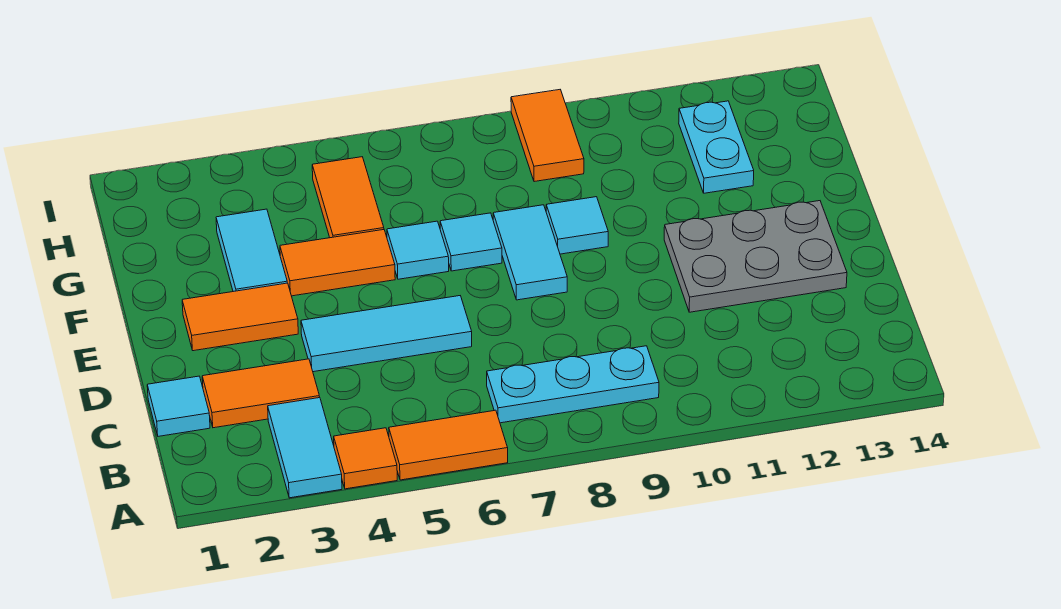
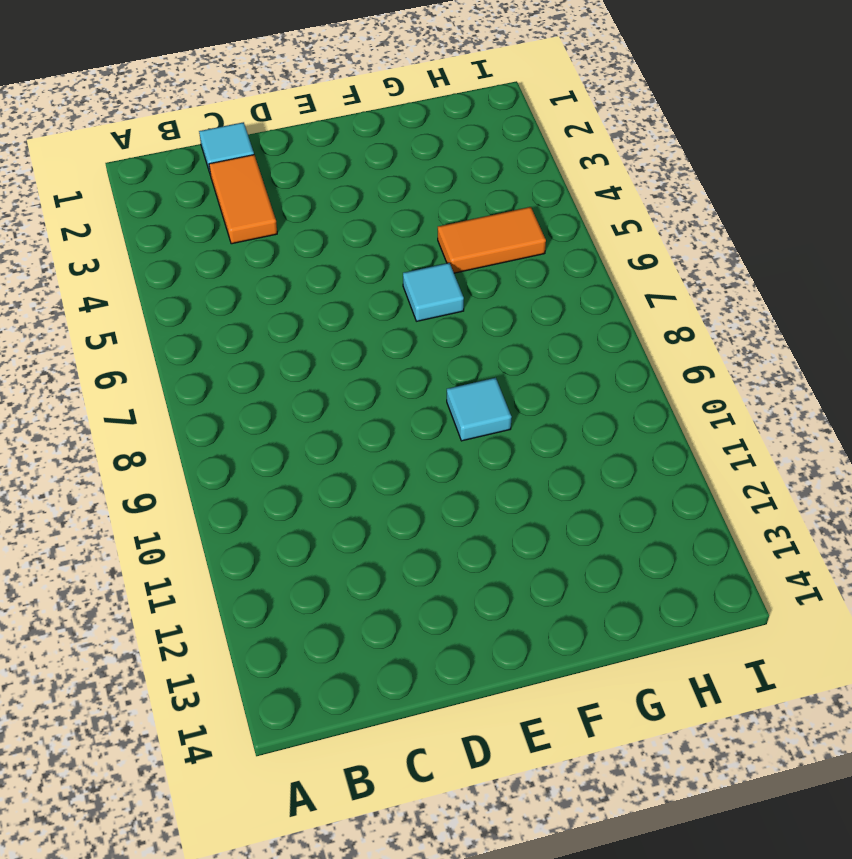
none -> cyan 1x2 tile [268,398,342,498]
none -> orange 1x1 tile [334,428,397,489]
none -> orange 1x2 tile [389,410,508,480]

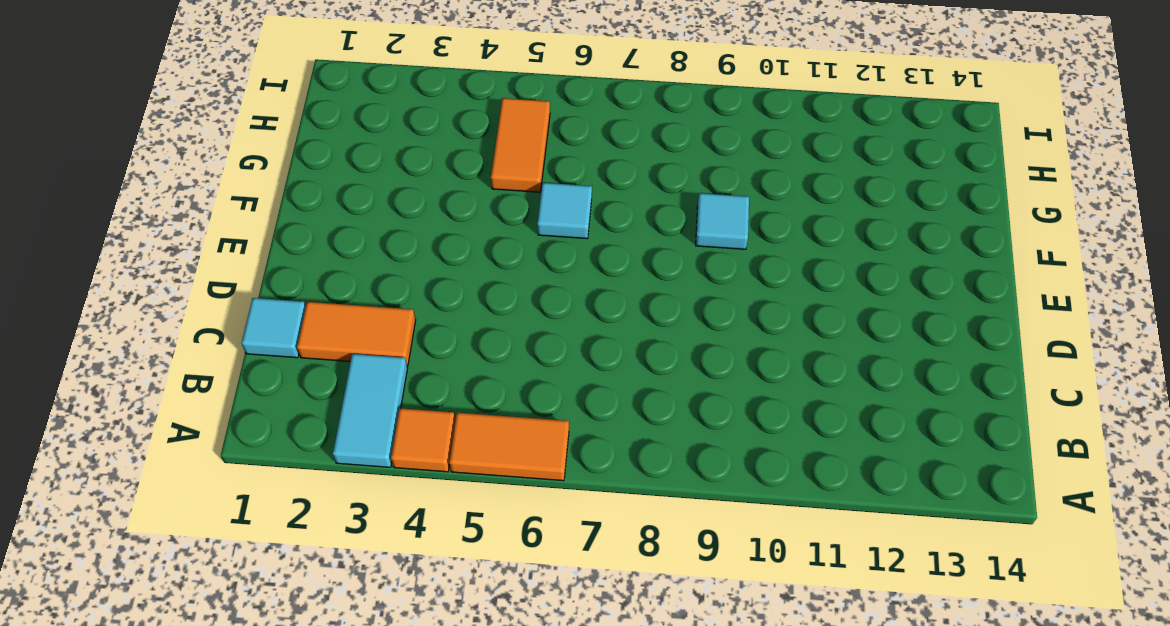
none -> cyan 1x3 plate [487,346,659,423]
none -> cyan 1x3 tile [301,296,472,372]
none -> grey 2x3 plate [664,201,847,312]

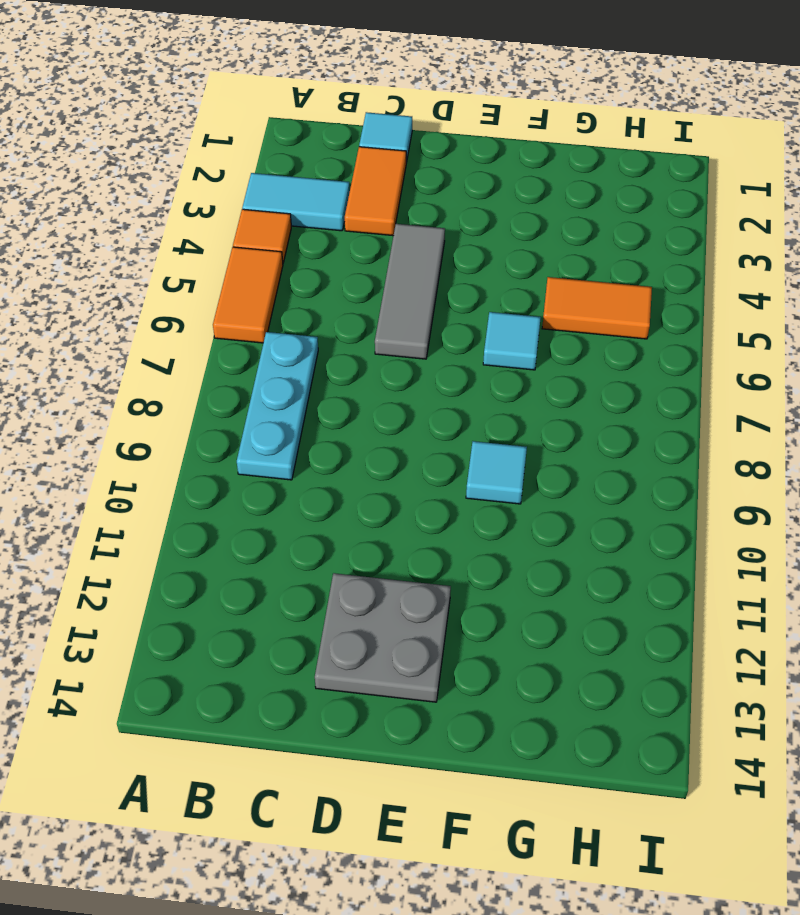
grey 1x3 tile [375,224,445,359] -> cyan 1x3 tile [301,296,472,372]
grey 2x2 plate [315,573,451,702] -> grey 2x3 plate [664,201,847,312]
none -> orange 1x2 tile [182,283,298,351]
none -> cyan 1x2 tile [493,205,567,300]
none -> cyan 1x2 tile [216,209,287,292]

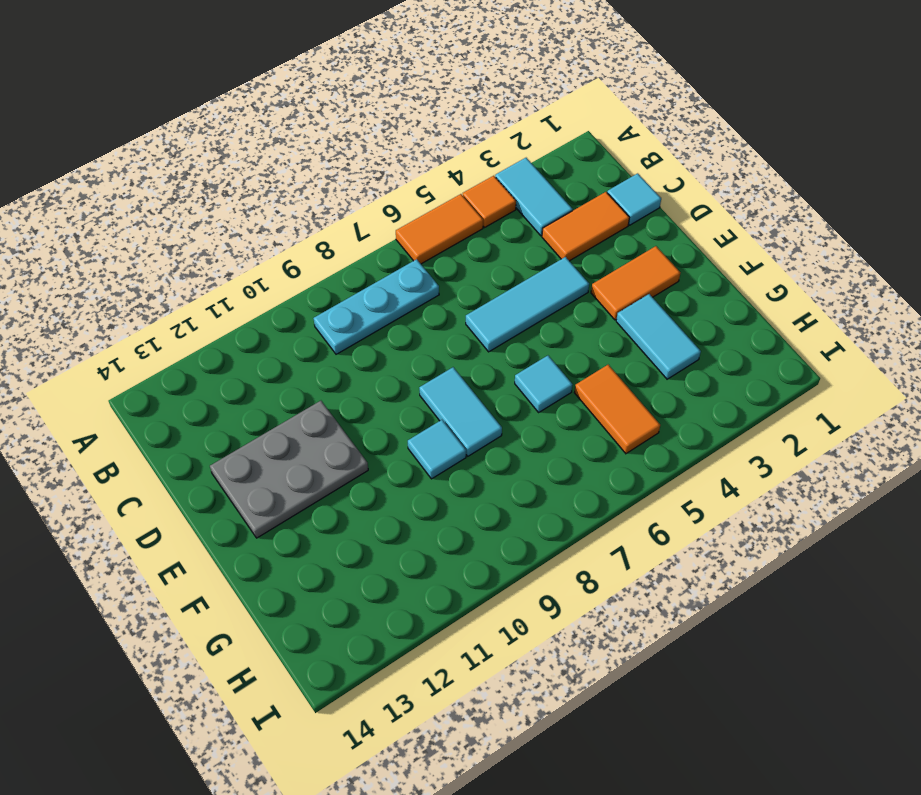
none -> orange 1x2 tile [280,230,395,296]
none -> cyan 1x1 tile [440,213,502,271]
none -> cyan 1x2 plate [679,101,754,193]

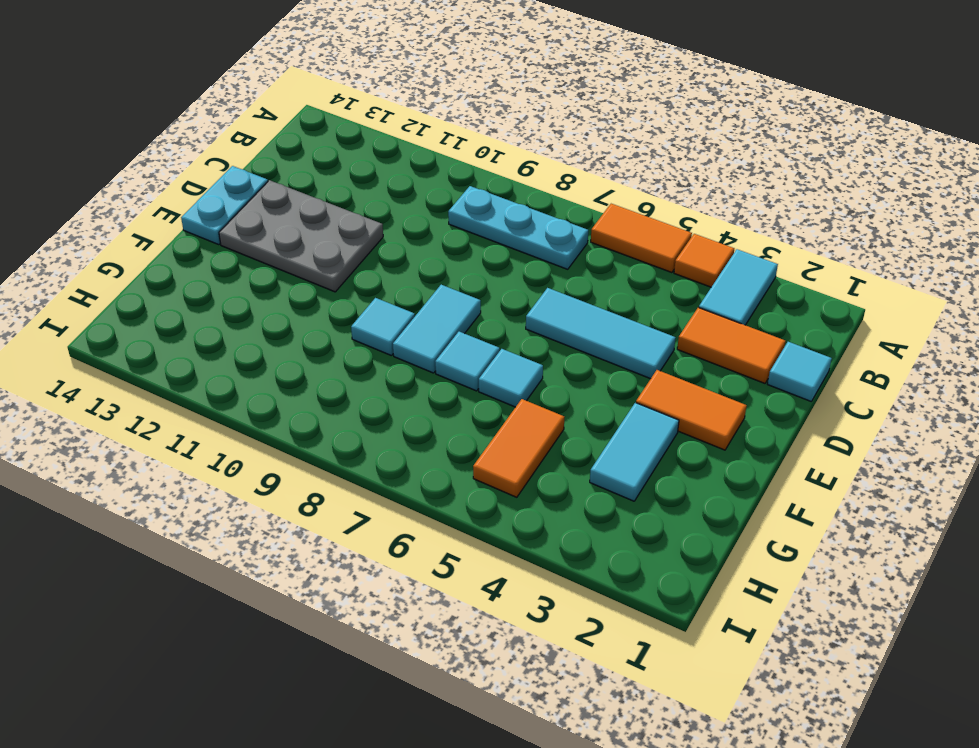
cyan 1x2 plate [181,166,268,245] -> cyan 1x2 plate moved to [679,101,754,193]
none -> orange 1x2 tile [280,230,395,296]
none -> orange 1x2 tile [511,90,584,182]

